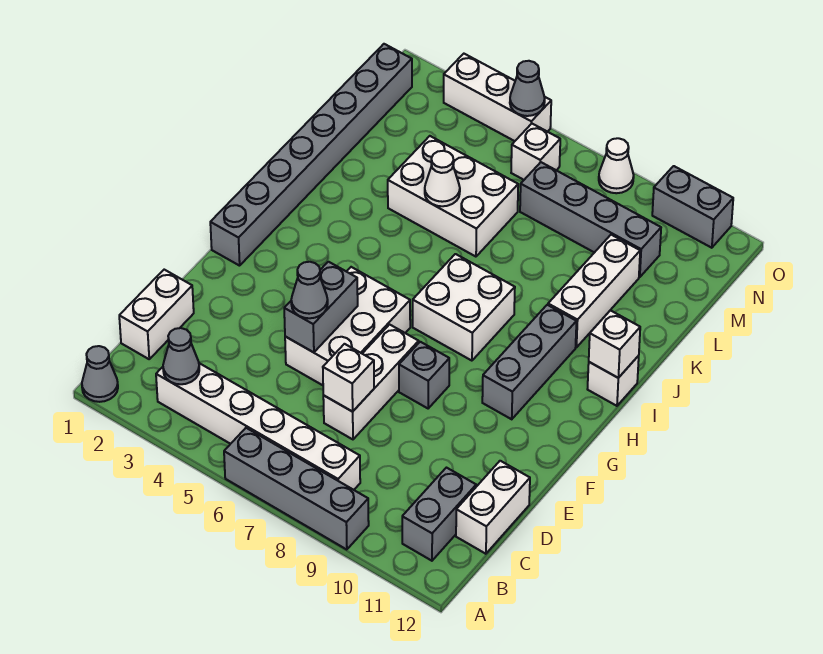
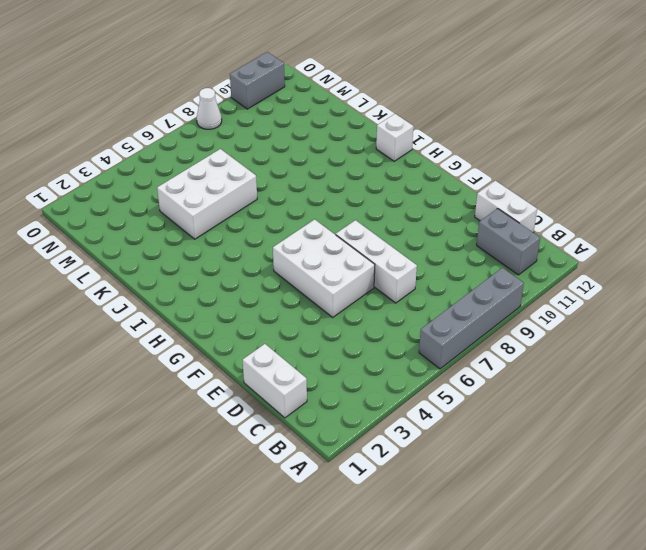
none -> grey 1x1 cone [82,346,118,402]
none -> white 1x6 brick [156,363,360,490]
none -> grey 1x1 brick [399,342,449,408]

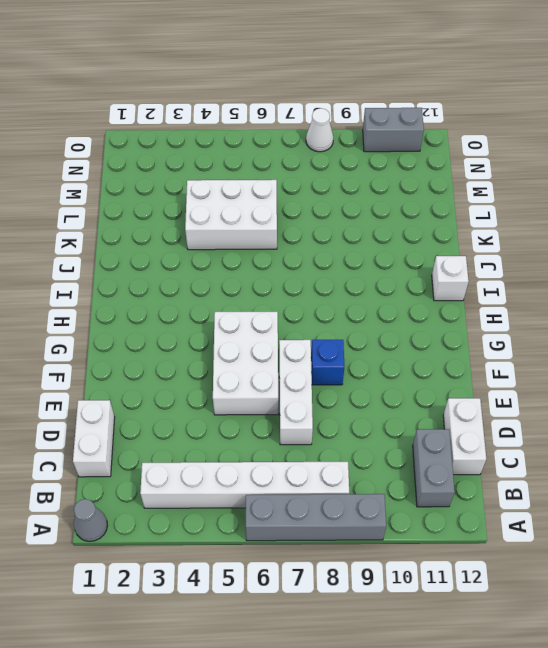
blue 1x1 brick [311,340,344,385] -> grey 1x1 brick [399,342,449,408]
none -> grey 1x8 brick [210,44,412,266]
none -> grey 1x3 brick [482,305,577,419]
none -> white 2x2 brick [413,254,515,361]

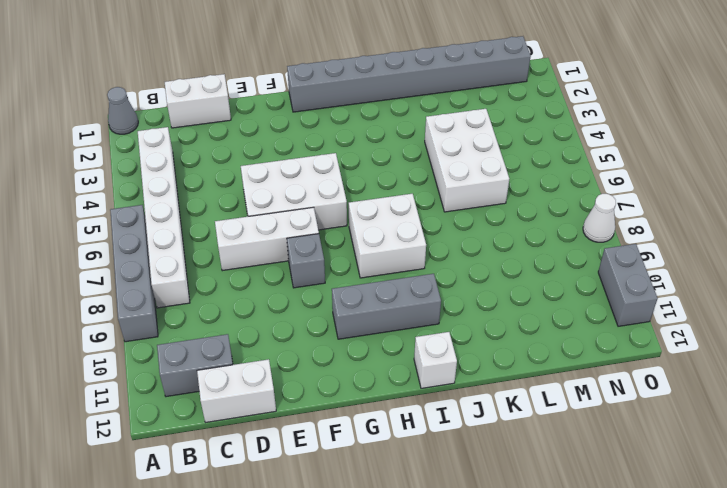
none -> white 1x3 brick [548,235,640,347]
none -> grey 1x4 brick [520,162,661,277]
none -> white 1x1 brick [511,124,560,180]

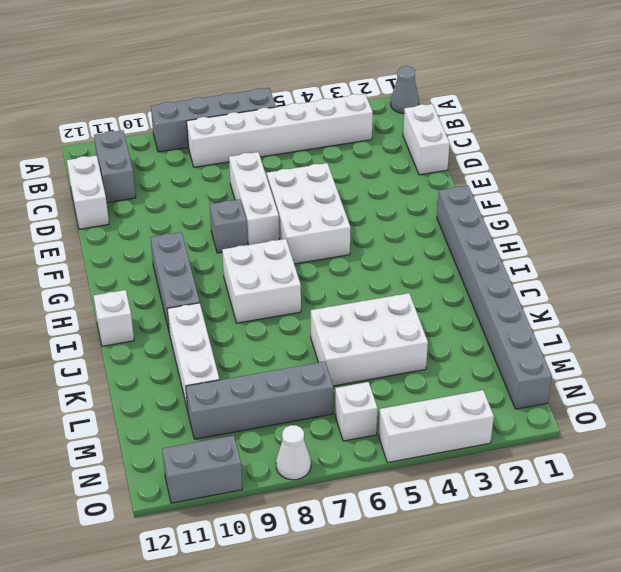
none -> grey 1x1 cone [163,328,199,384]
none -> white 1x1 brick [323,344,374,412]
none -> grey 1x2 brick [284,262,358,352]

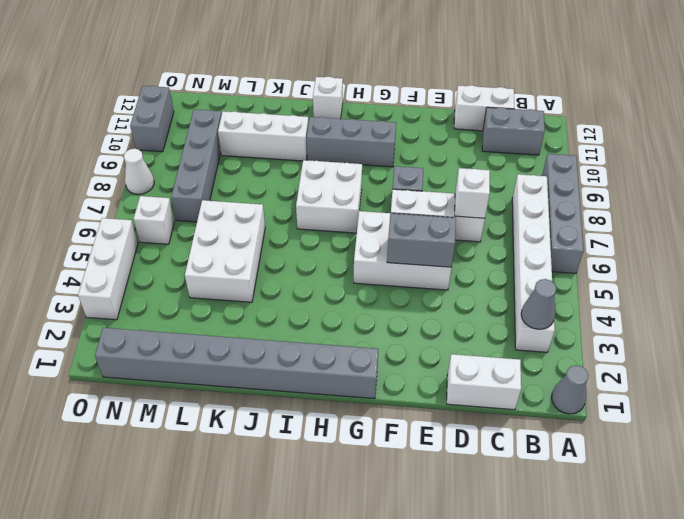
none -> white 1x1 brick [589,310,640,378]
none -> white 1x1 cone [425,151,460,206]
none -> grey 1x1 cone [510,61,545,116]

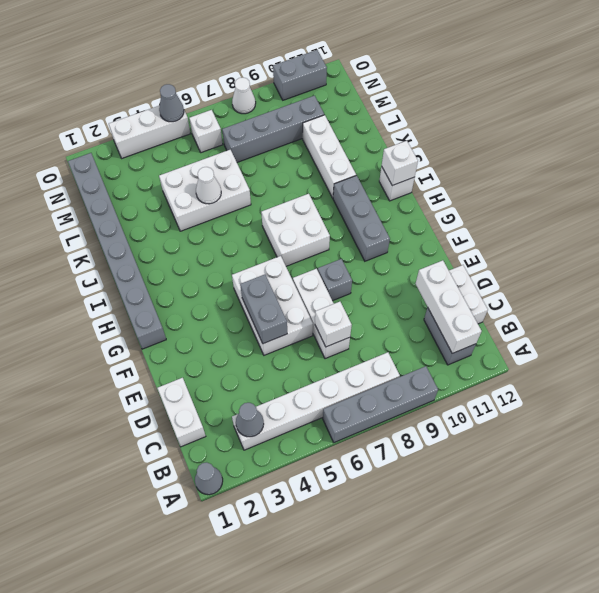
white 1x3 brick [416,260,482,353] -> none
none -> grey 1x1 cone [291,262,328,318]

